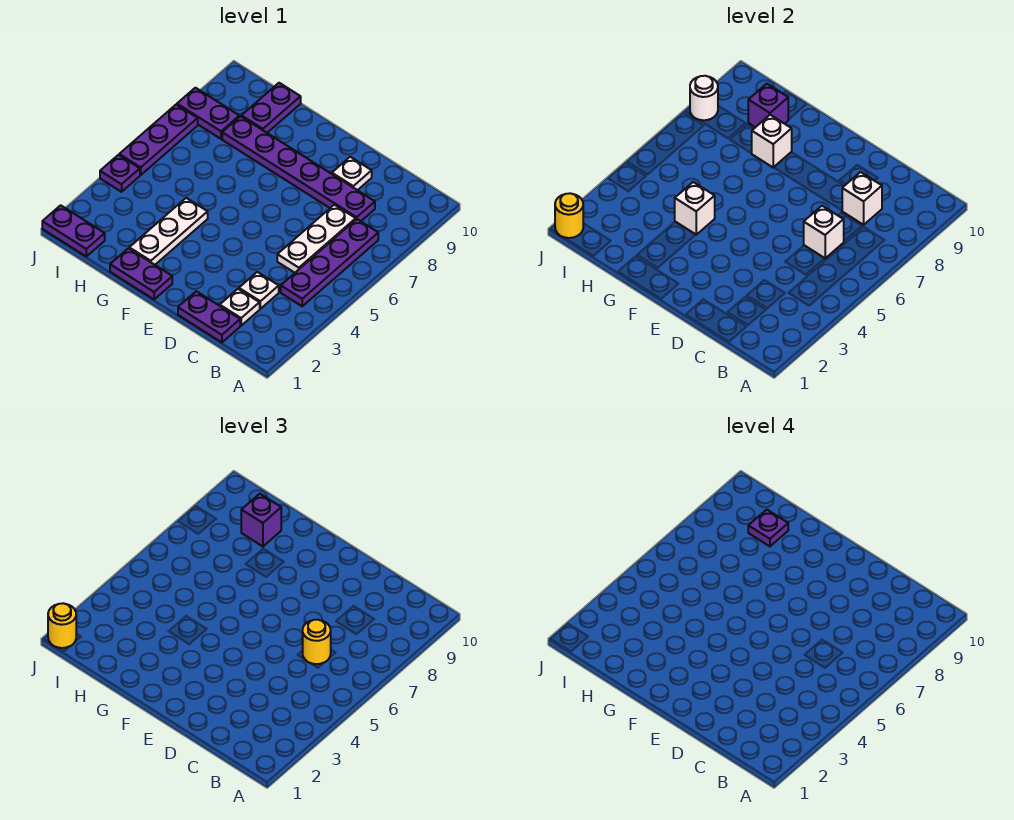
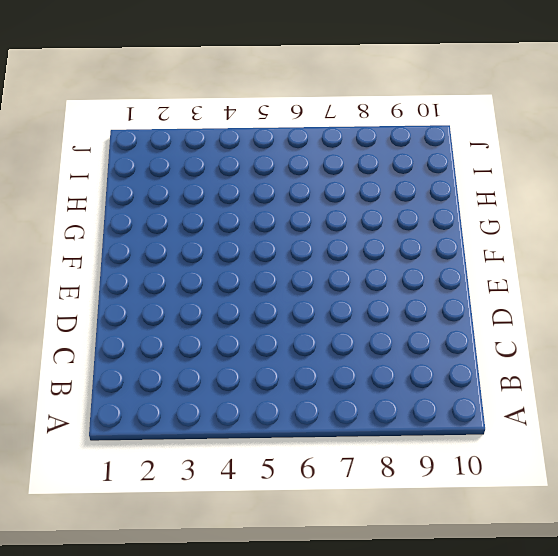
none -> purple 1x4 plate [281,219,378,306]
none -> purple 1x2 plate [178,291,240,342]
none -> white 1x1 plate [220,289,260,326]

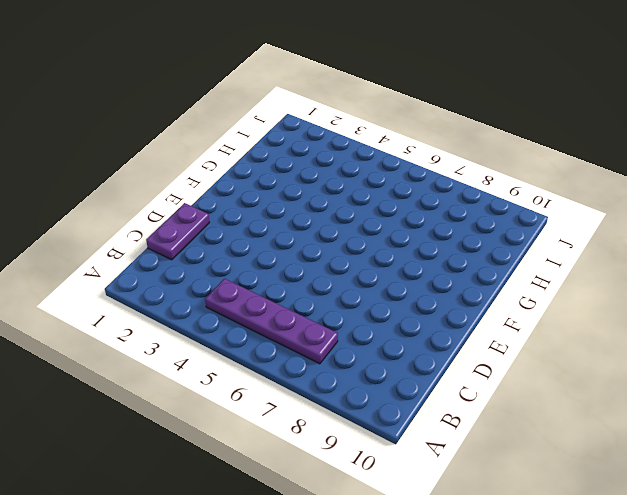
none -> white 1x1 plate [220,289,260,326]
none -> white 1x1 plate [239,272,279,309]
none -> white 1x3 plate [277,205,356,273]

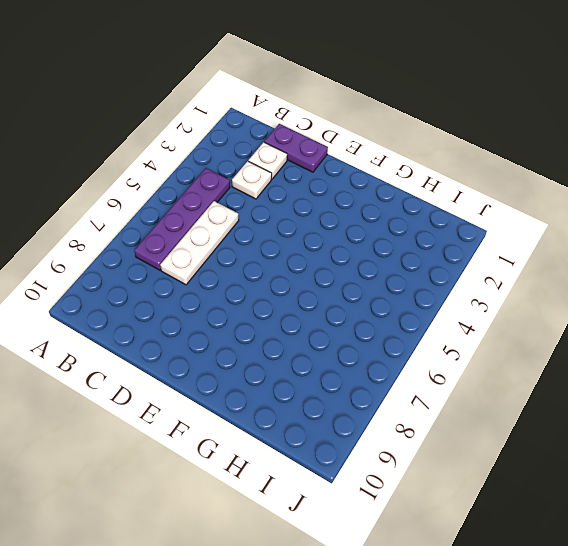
none -> purple 1x6 plate [222,116,375,221]
none -> white 1x1 plate [332,157,372,190]
none -> purple 1x2 plate [110,248,172,299]

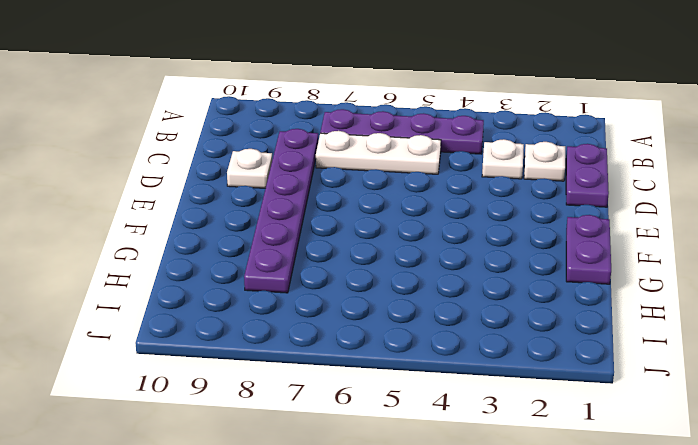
none -> white 1x3 plate [129,198,208,265]
none -> purple 1x2 plate [241,83,301,133]
none -> purple 1x2 plate [42,205,105,256]

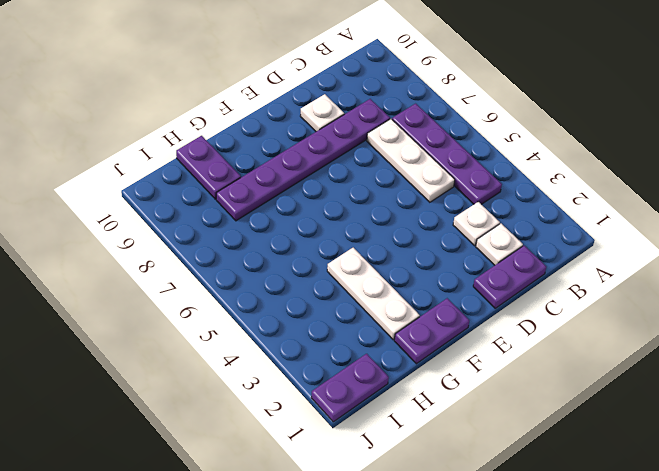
none -> purple 1x2 plate [177,88,239,139]
none -> purple 1x1 plate [100,155,140,192]
none -> purple 1x3 plate [119,105,198,175]

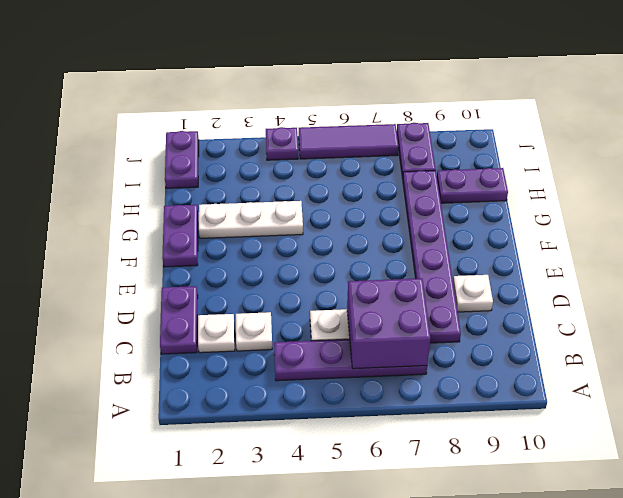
purple 2x2 brick [347,278,430,369] -> white 1x1 brick [804,206,844,258]
purple 1x3 tile [299,124,399,159] -> purple 1x3 plate [119,105,198,175]
none -> white 1x1 brick [842,172,882,225]
none -> white 1x1 brick [675,182,715,235]
none -> white 1x1 brick [751,115,792,167]

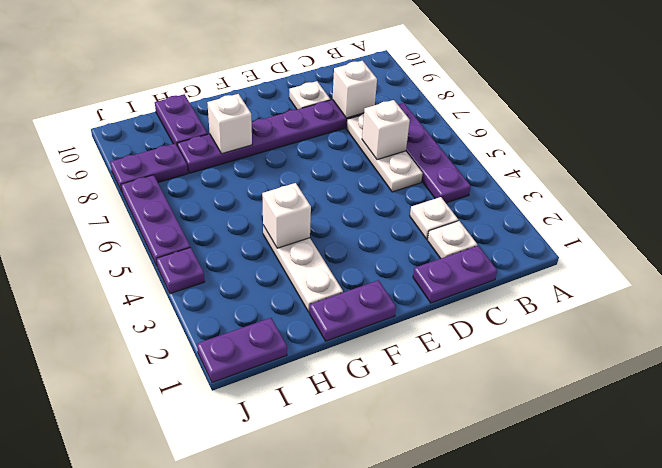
none -> purple 1x1 brick [748,84,788,127]
none -> yellow 1x1 round brick [555,193,583,238]
none -> white 1x1 round brick [690,76,718,120]

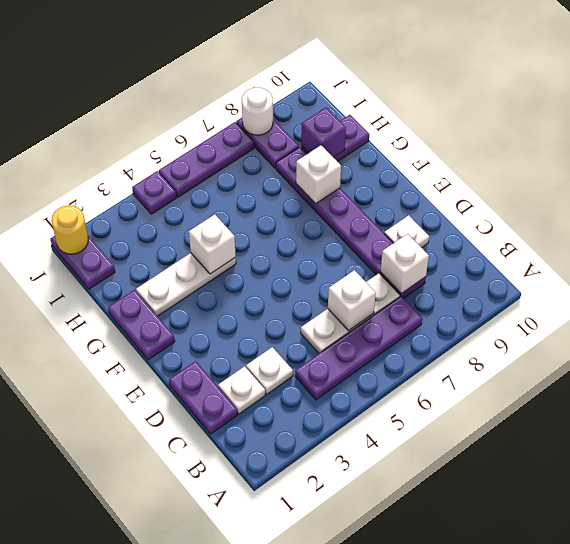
none -> yellow 1x1 round brick [303,620,331,664]
none -> purple 1x1 brick [241,494,281,546]
none -> yellow 1x1 round brick [48,603,76,648]

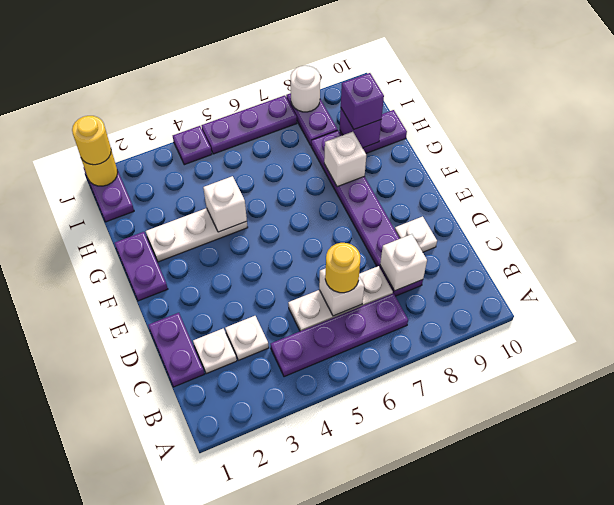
none -> purple 1x1 plate [748,510,788,546]

